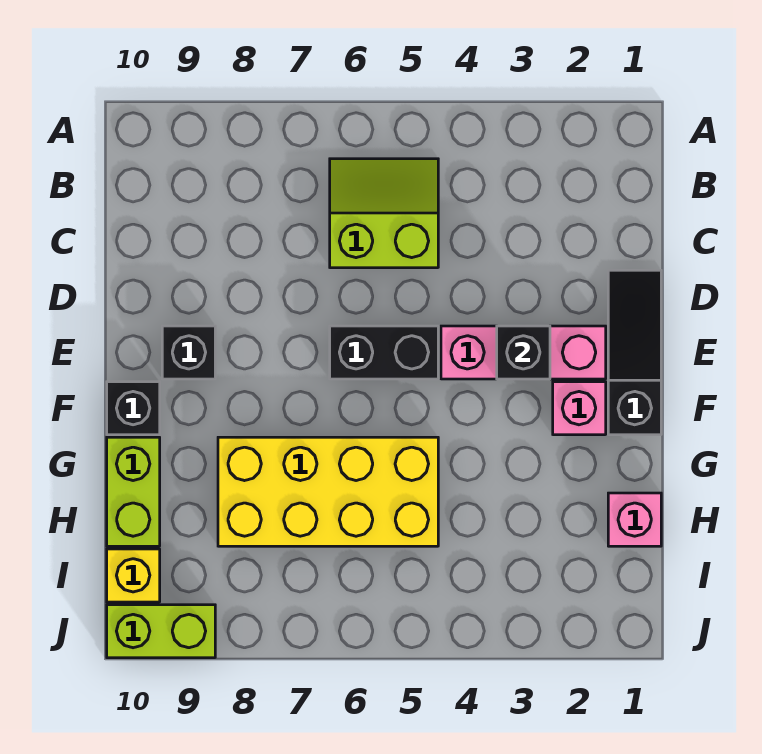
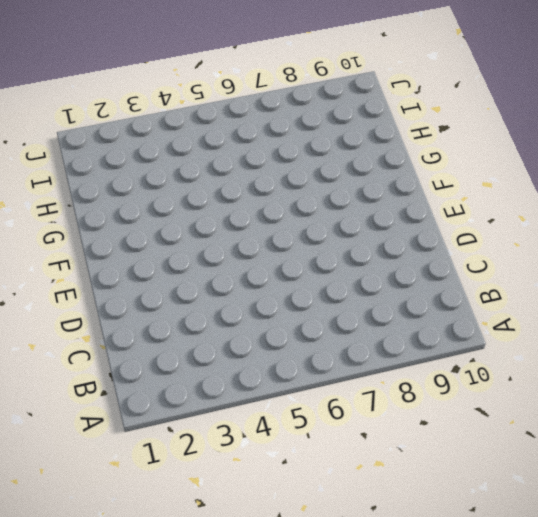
none -> lime 2x2 slope [330,159,438,268]
none -> black 1x3 slope [608,270,661,435]
none -> pink 1x3 brick [441,326,606,379]

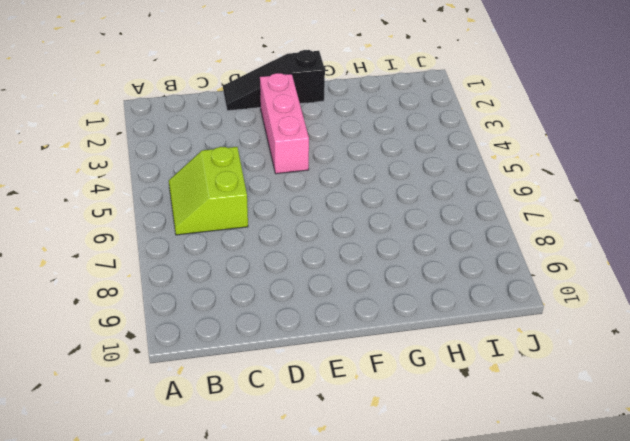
none -> black 1x2 brick [330,326,438,379]
none -> black 1x1 brick [162,326,215,379]
none -> pink 1x1 brick [553,382,606,435]

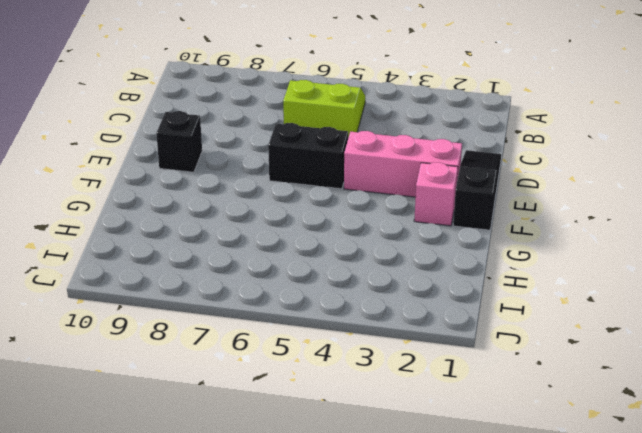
none -> black 1x1 brick [107,382,160,435]
none -> yellow 2x4 brick [218,437,438,546]
none -> lime 1x2 brick [107,437,160,546]

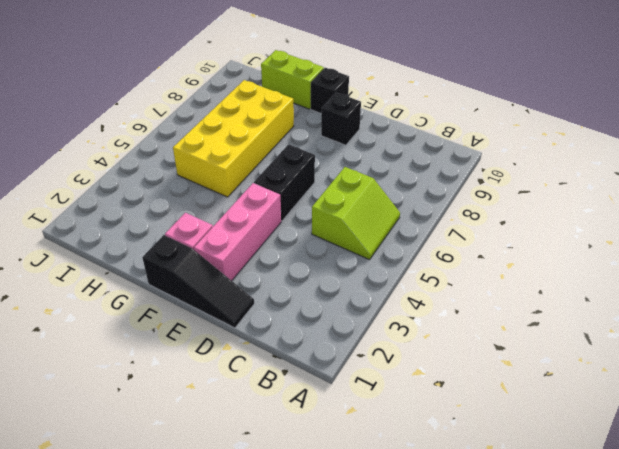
none -> pink 1x1 brick [608,493,661,546]
none -> yellow 1x1 brick [107,549,160,602]
none -> lime 1x2 brick [107,605,215,658]

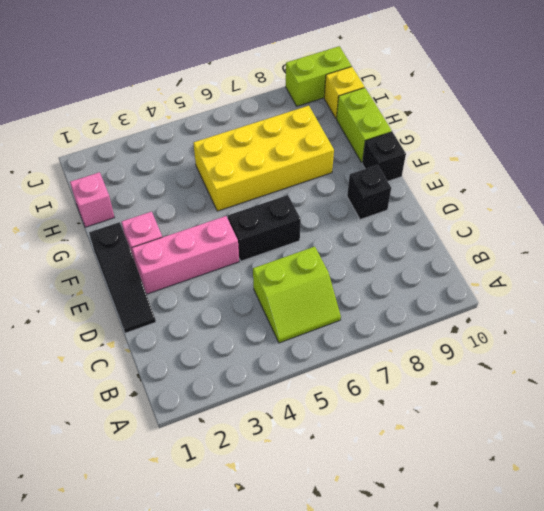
none -> black 1x1 brick [497,326,550,379]

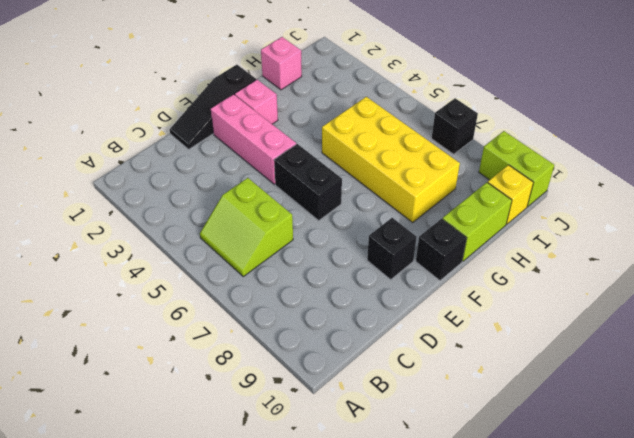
black 1x1 brick [432,98,478,154] -> black 1x1 brick moved to [497,326,550,379]

